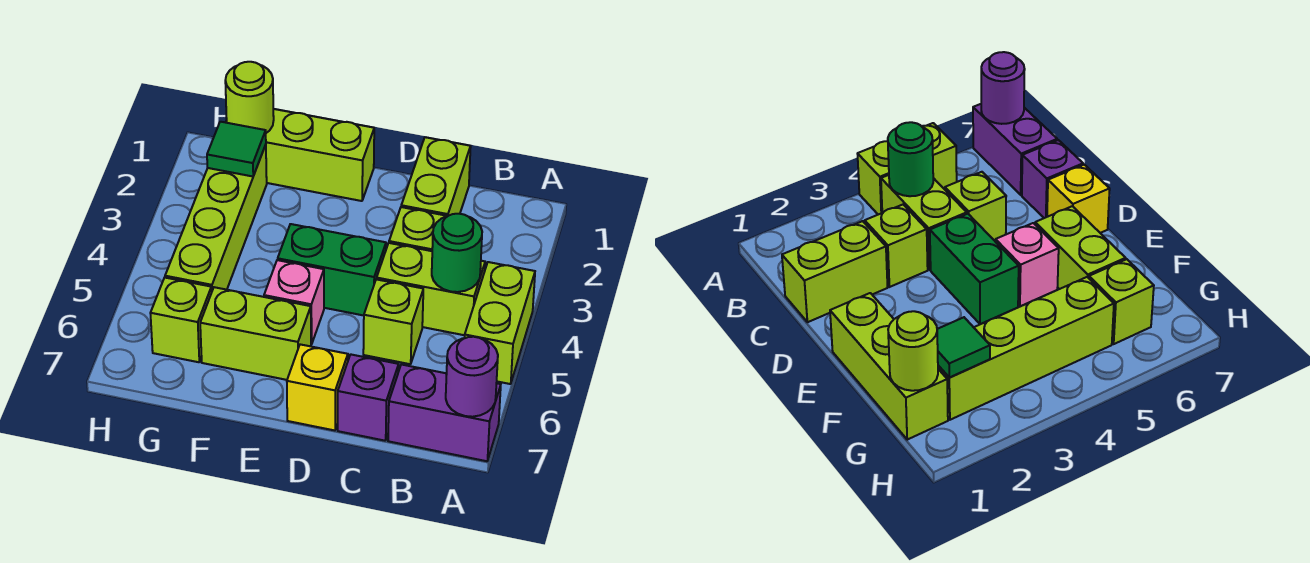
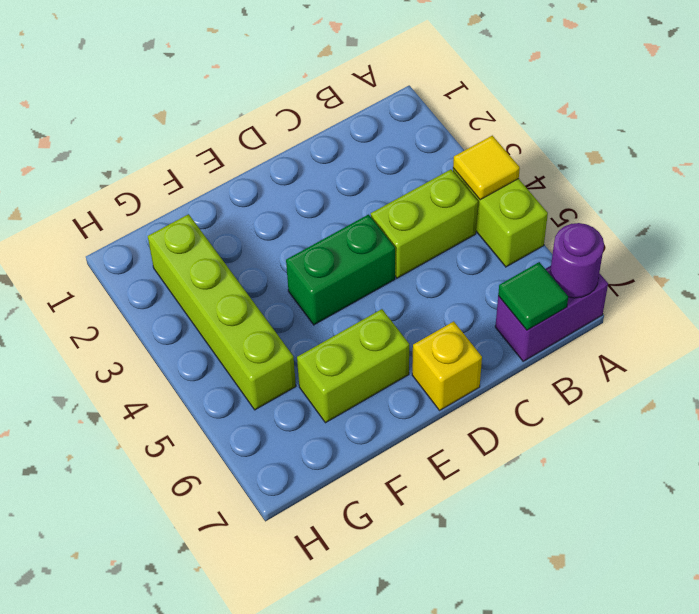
yellow 1x1 tile [453,136,520,200] -> none
green 1x1 tile [498,262,568,330] -> green 1x1 tile moved to [207,122,266,176]
none -> lime 1x2 brick [401,137,471,216]
none -> lime 1x1 brick [389,207,446,251]
none -> lime 1x1 brick [363,279,423,364]

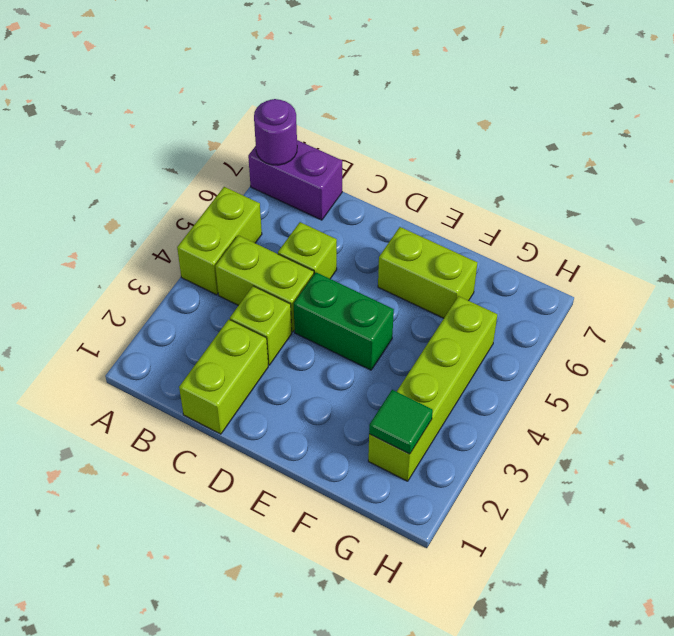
none -> purple 1x1 brick [338,354,399,441]
none -> yellow 1x1 brick [287,344,348,430]
none -> lime 1x3 brick [226,109,374,201]

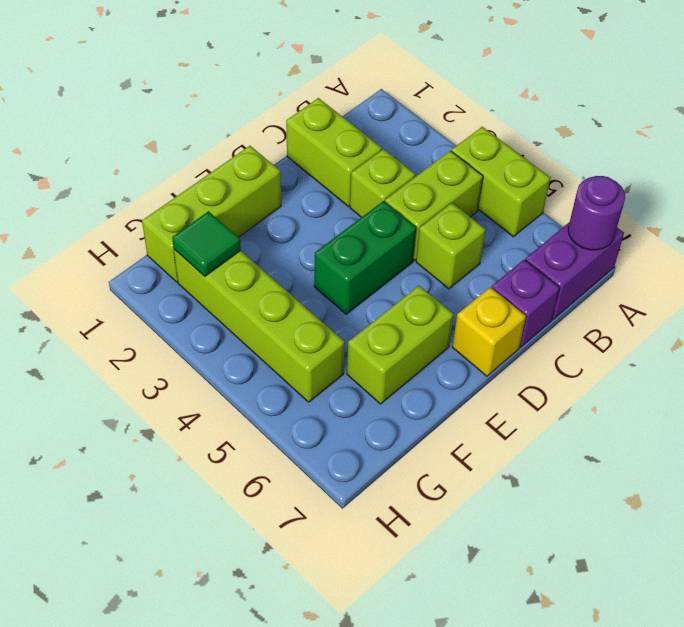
none -> pink 1x1 brick [264,260,324,344]
none -> lime 1x1 brick [150,278,212,362]
none -> green 1x1 round brick [432,214,482,292]

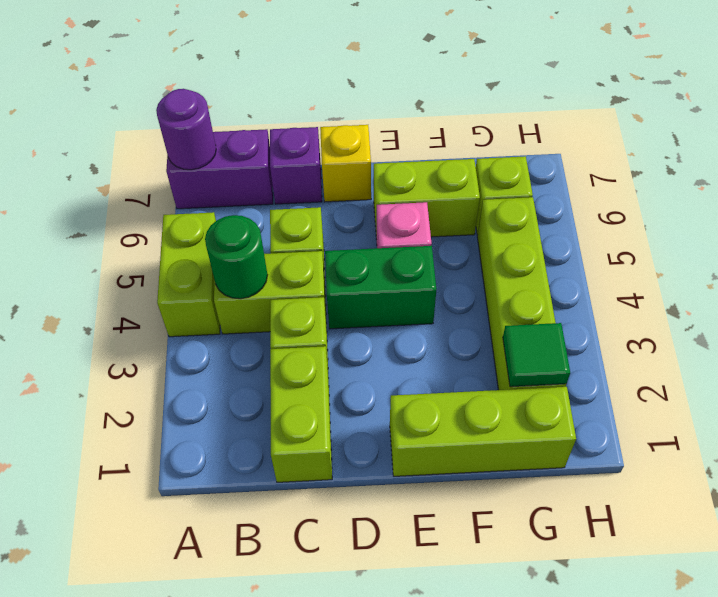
none -> lime 1x1 round brick [225,62,274,133]

